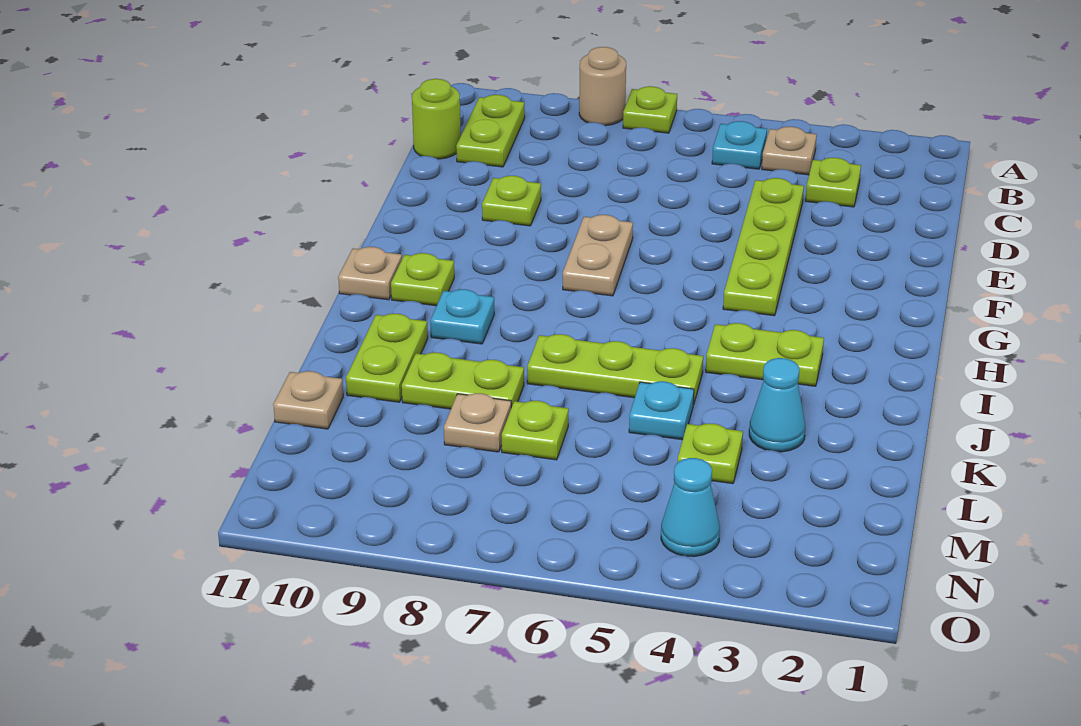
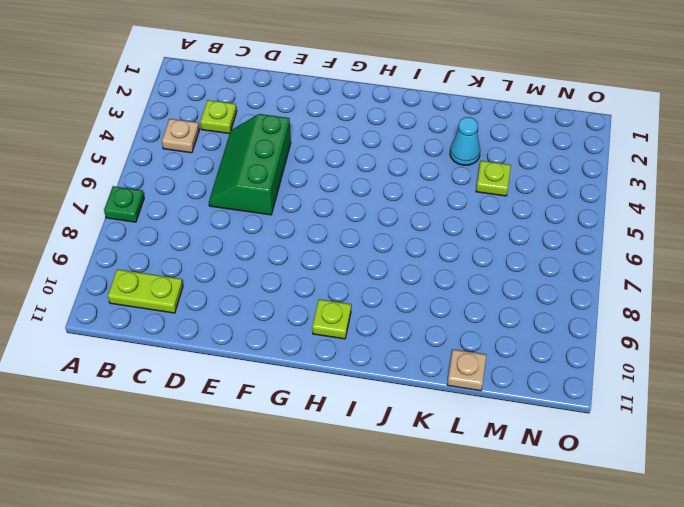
green 1x1 plate [104,186,144,222] -> lime 1x1 plate [623,86,677,133]
green 2x3 slope [209,114,291,215] -> lime 1x4 plate [723,178,804,316]
none -> tan 1x1 round brick [579,47,626,126]
none -> cyan 1x1 plate [712,121,767,169]
none -> lime 1x1 round brick [412,79,461,159]

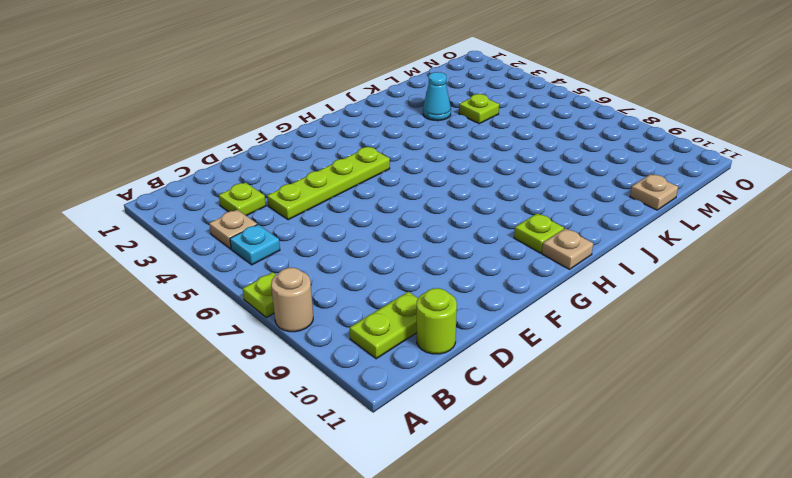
none -> lime 1x1 plate [482,176,541,226]
none -> tan 1x2 plate [563,215,633,296]
none -> lime 1x2 plate [706,323,824,386]

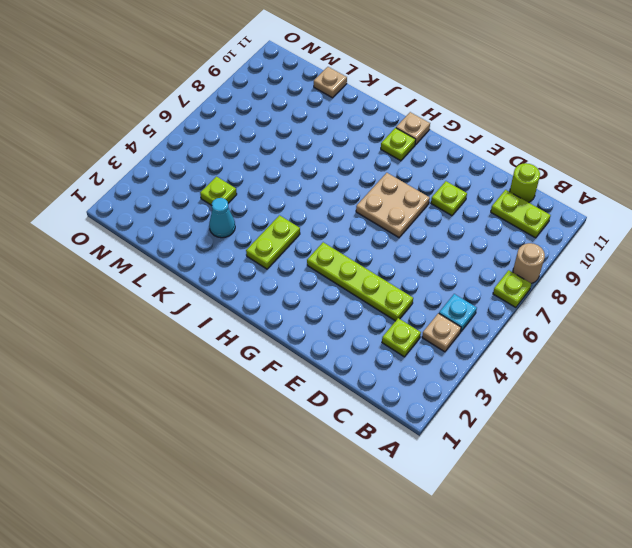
tan 2x2 plate [356,173,430,237] -> tan 1x2 plate [563,215,633,296]
none -> cyan 1x1 plate [430,289,494,344]
none -> lime 1x3 plate [527,334,703,405]
none -> lime 1x2 plate [346,314,428,402]

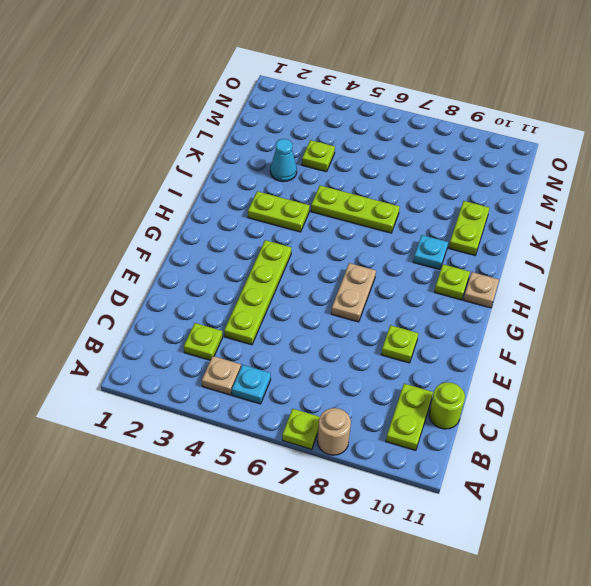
none -> cyan 1x1 plate [629,381,694,440]
none -> lime 1x2 plate [402,352,524,409]
none -> lime 1x1 plate [502,401,569,460]

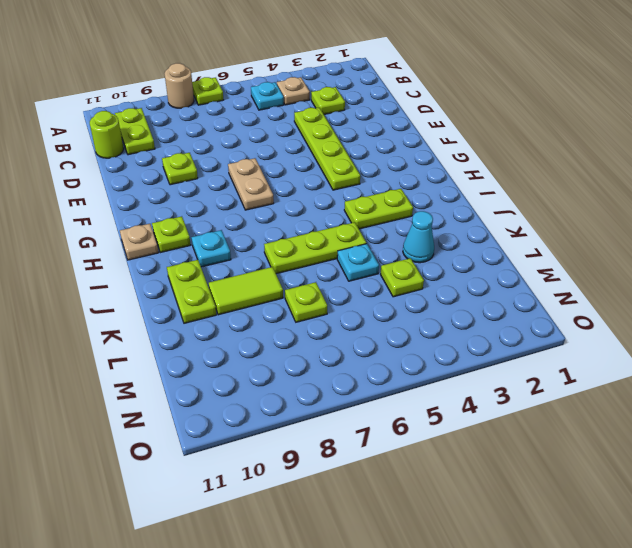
lime 1x2 tile [209,267,283,315] -> lime 1x2 plate [402,352,524,409]
none -> tan 1x1 plate [444,393,511,452]
none -> tan 1x1 plate [273,371,343,429]
none -> cyan 1x1 cone [661,458,720,557]

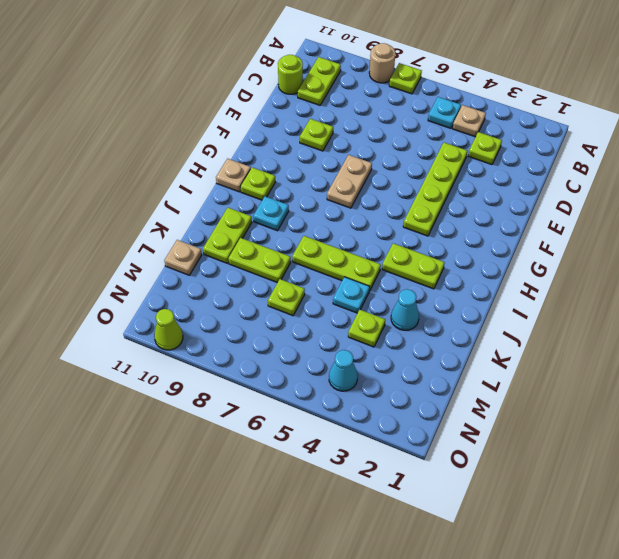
lime 1x1 cone [154,309,183,350] -> none
none -> tan 1x1 plate [444,393,511,452]

